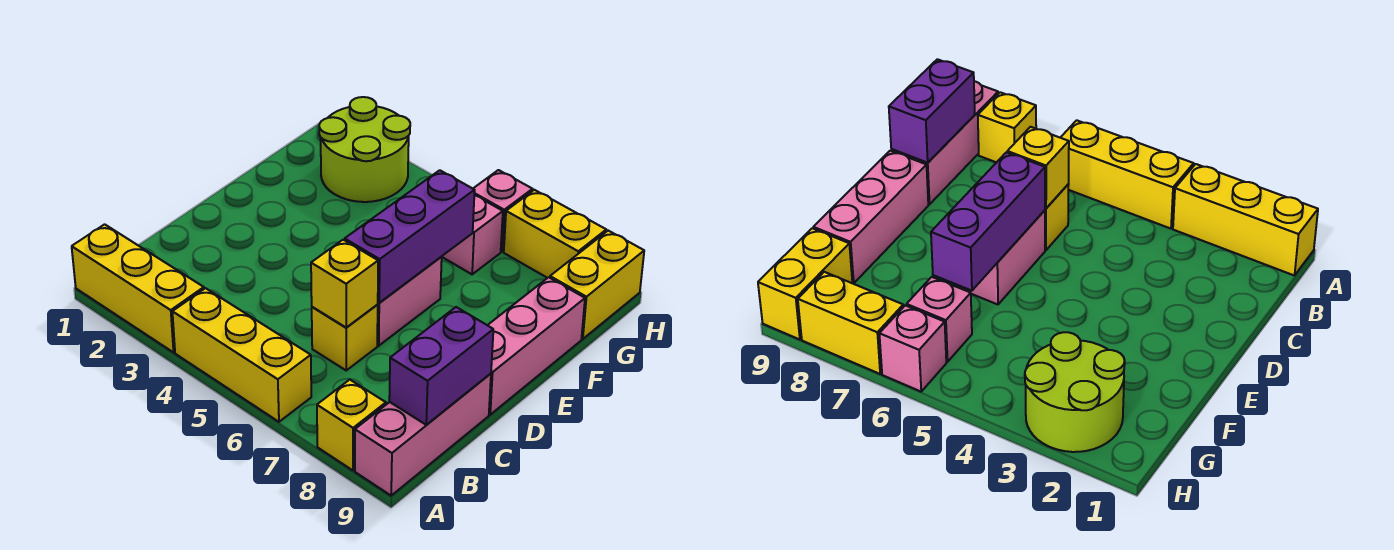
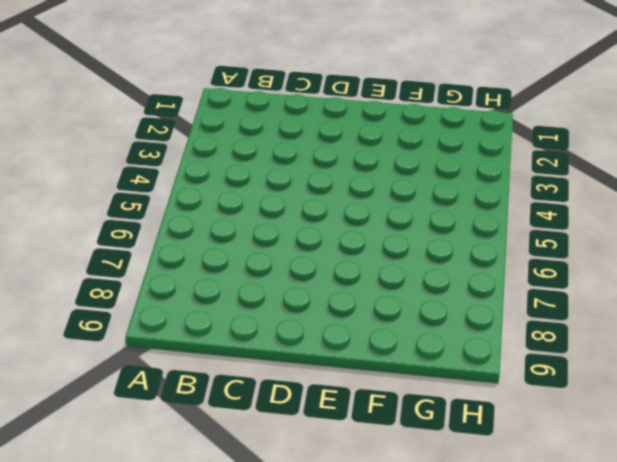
none -> yellow 1x3 brick [72,224,204,352]
none -> yellow 1x3 brick [172,288,311,422]
none -> yellow 1x1 brick [317,380,386,470]

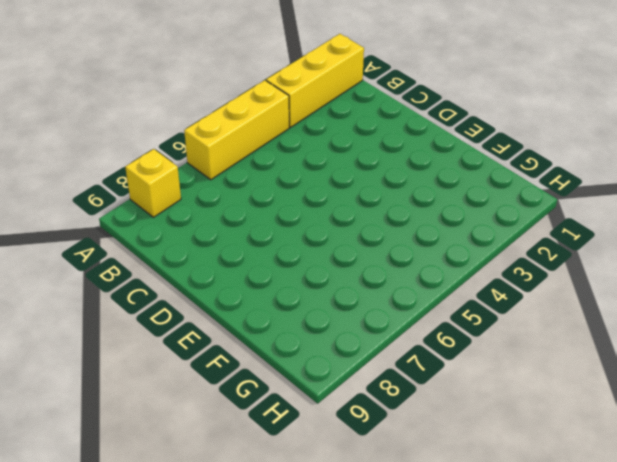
none -> pink 1x3 brick [355,374,491,496]
none -> yellow 1x1 brick [312,305,378,370]
none -> pink 1x2 brick [377,257,442,346]

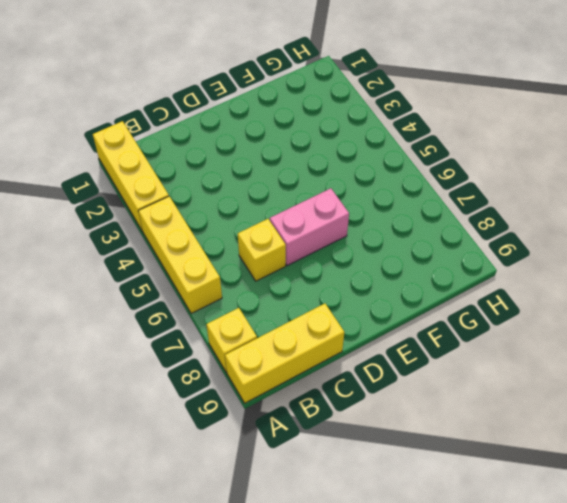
yellow 1x3 brick [225,304,344,403] -> pink 1x3 brick [355,374,491,496]
none -> pink 1x3 brick [488,277,585,415]
none -> lime 2x2 round brick [319,97,410,202]
none -> pink 1x1 brick [442,195,503,274]

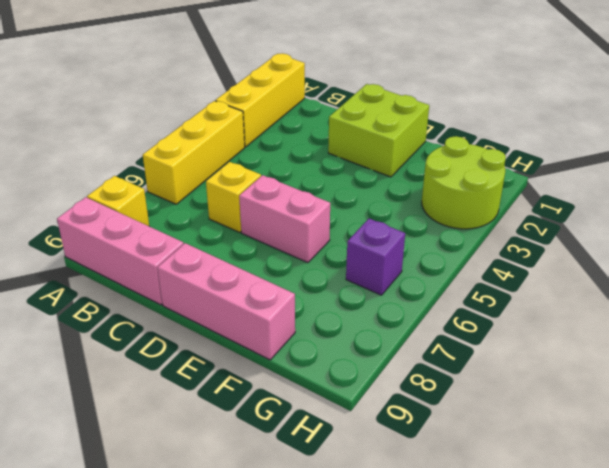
lime 2x2 brick [328,84,429,177] -> none
purple 1x1 brick [346,219,405,295] -> pink 1x1 brick [442,195,503,274]
none -> yellow 1x2 brick [550,231,644,339]
none -> pink 1x1 brick [473,170,533,252]
none -> yellow 1x2 brick [504,190,606,278]

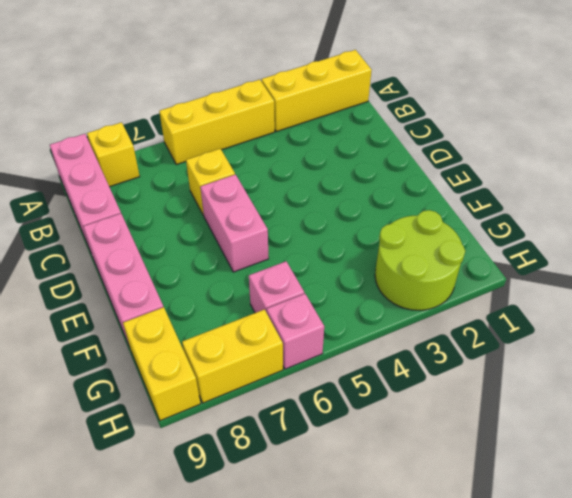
none -> purple 1x2 brick [389,307,493,425]
none -> yellow 1x1 brick [311,240,378,328]
none -> purple 1x3 brick [345,170,475,303]

